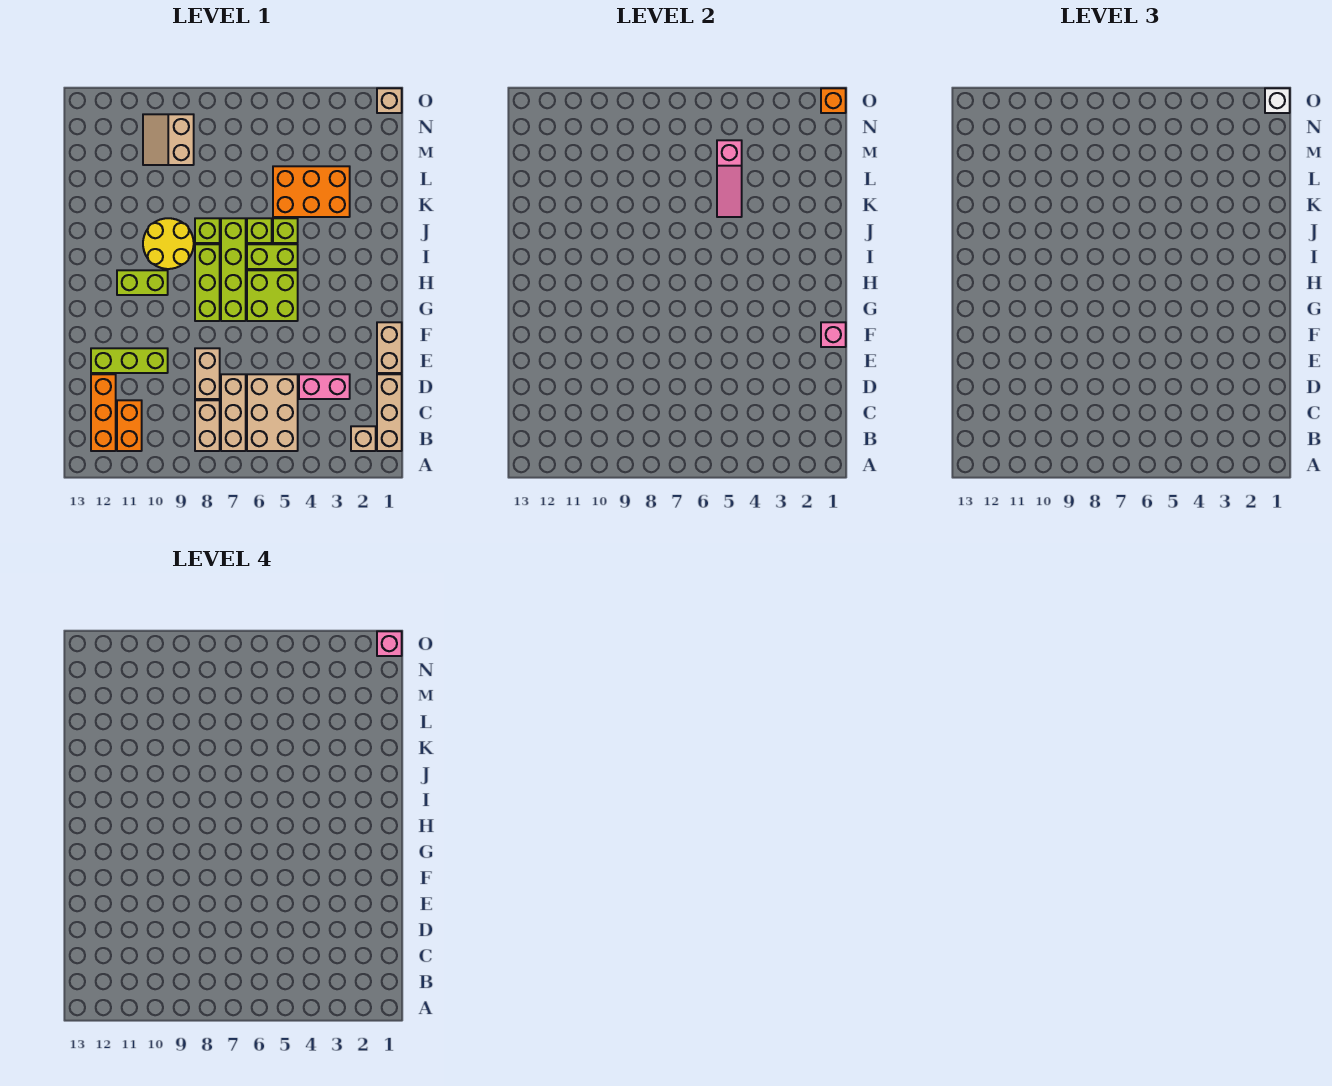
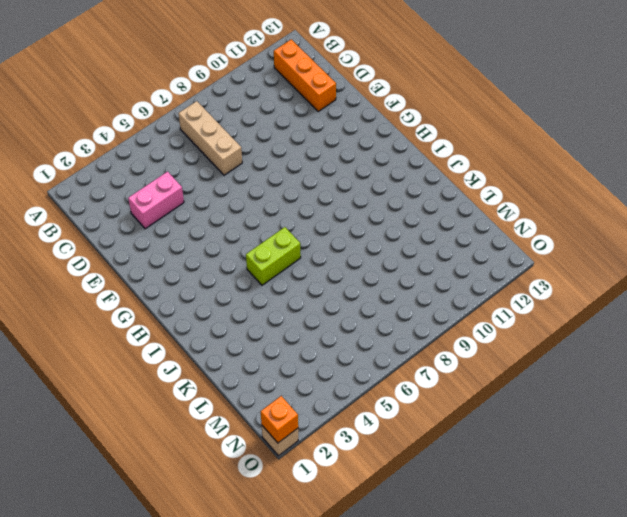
none -> tan 1x3 brick [377,374,402,451]
none -> tan 1x1 brick [351,426,376,451]
none -> tan 2x3 brick [247,374,298,451]

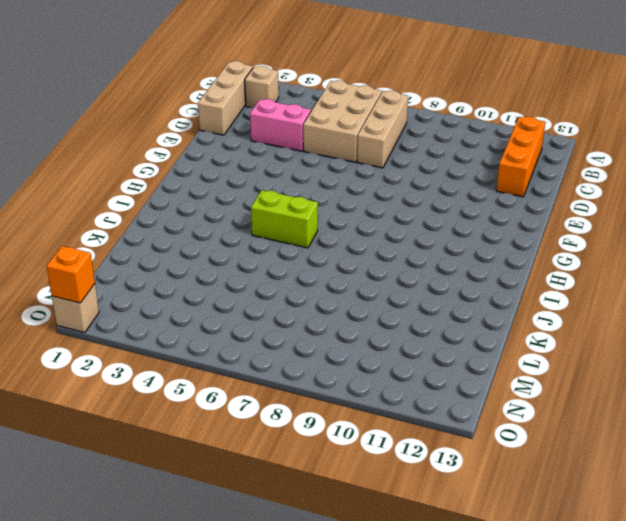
none -> tan 1x2 brick [195,400,220,451]
none -> orange 1x2 brick [117,400,142,451]
none -> tan 1x2 brick [195,348,220,399]

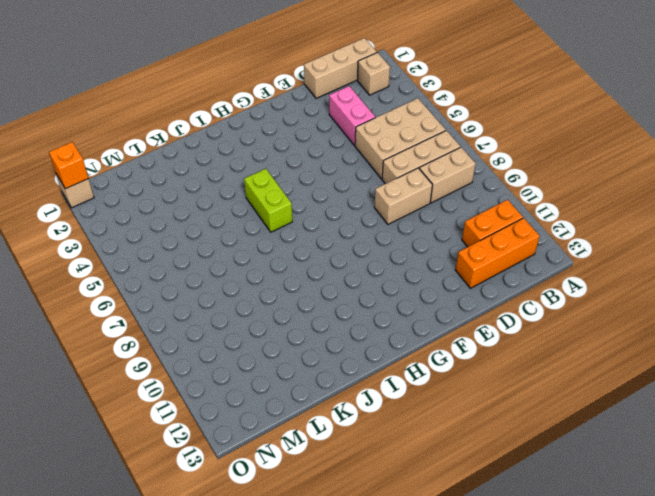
none -> tan 1x2 brick [377,322,402,373]
none -> lime 1x3 brick [91,348,168,373]
none -> lime 2x2 brick [247,270,298,321]

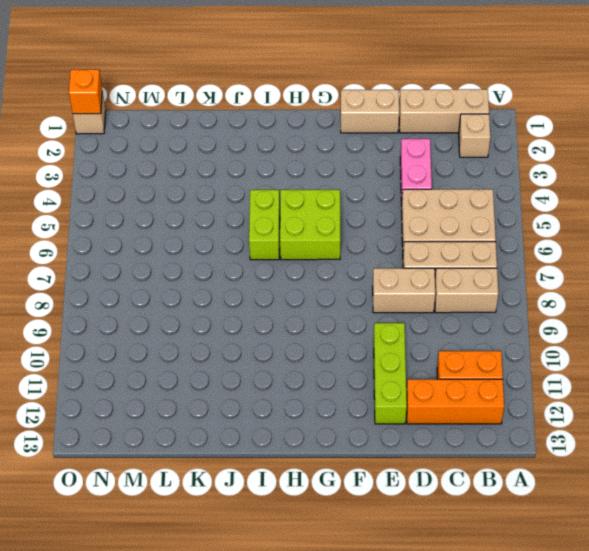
none -> lime 1x4 brick [221,218,246,321]
none -> lime 1x3 brick [195,244,220,321]
none -> lime 1x2 brick [117,270,168,295]

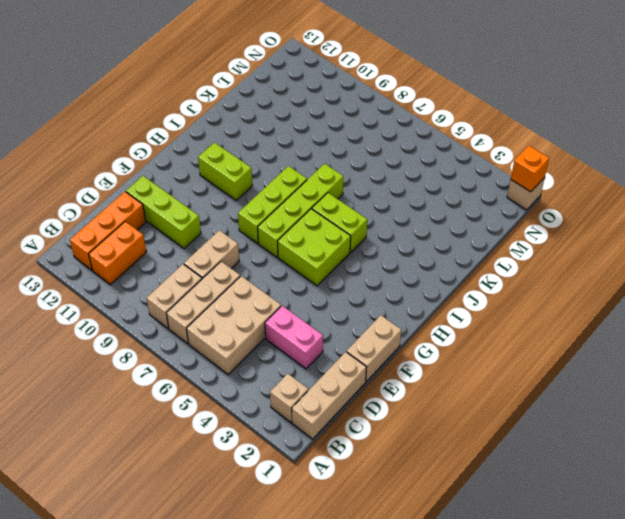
none -> yellow 2x2 round brick [143,218,194,269]
none -> lime 1x1 brick [273,218,298,243]
none -> lime 1x1 brick [247,218,272,243]

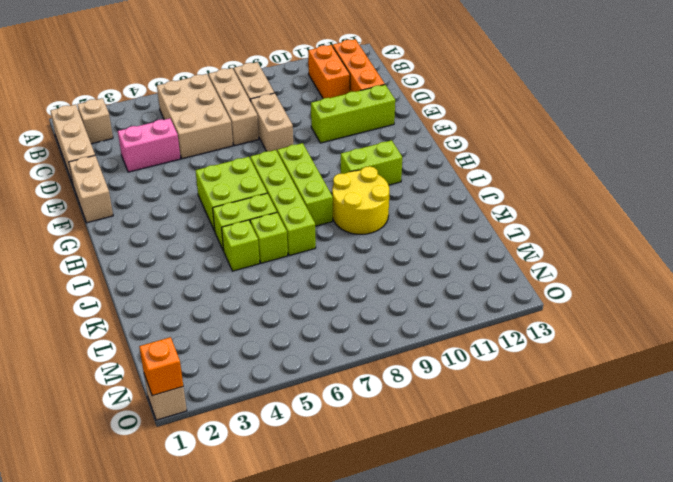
none -> lime 1x1 brick [195,218,220,243]
none -> orange 2x3 brick [273,166,350,217]
none -> tan 2x2 slope [143,114,194,165]

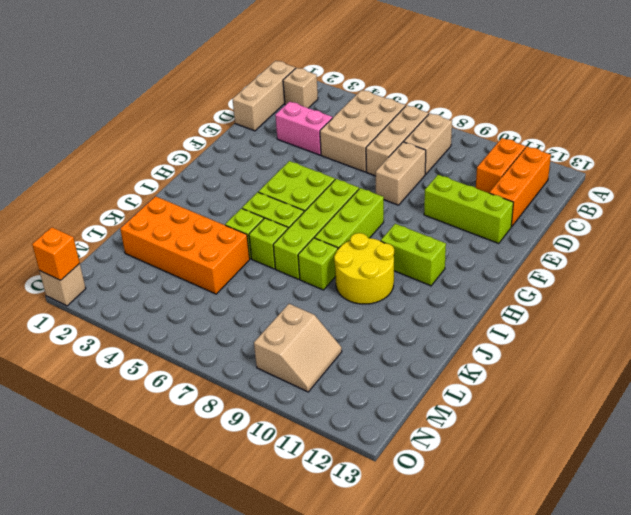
orange 2x4 brick [120,196,250,294] -> orange 2x3 brick [273,166,350,217]
none -> tan 1x2 brick [377,322,402,373]
none -> pink 1x1 brick [821,322,846,347]
none -> pink 1x3 slope [717,140,742,217]

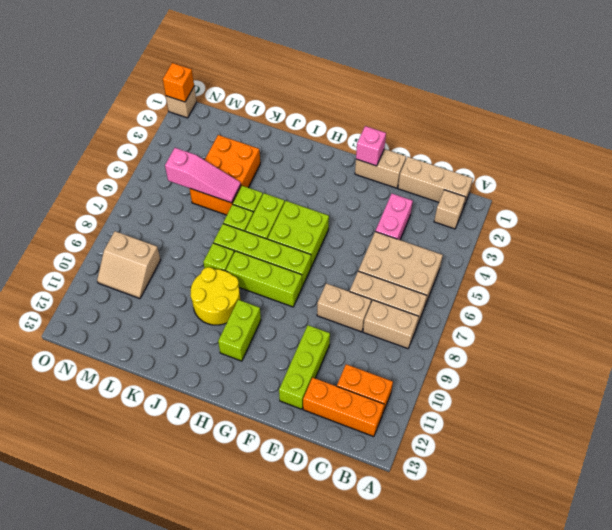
none -> white 1x1 brick [1265,88,1290,113]
none -> pink 1x1 brick [377,631,402,656]

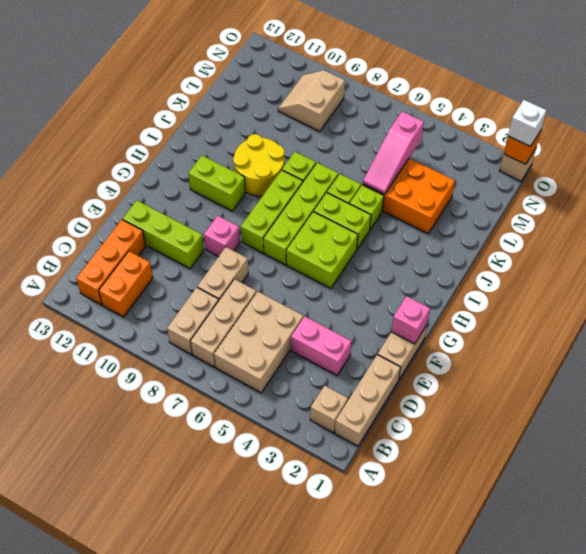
pink 1x1 brick [204,216,240,257] -> pink 1x1 brick moved to [377,631,402,656]

